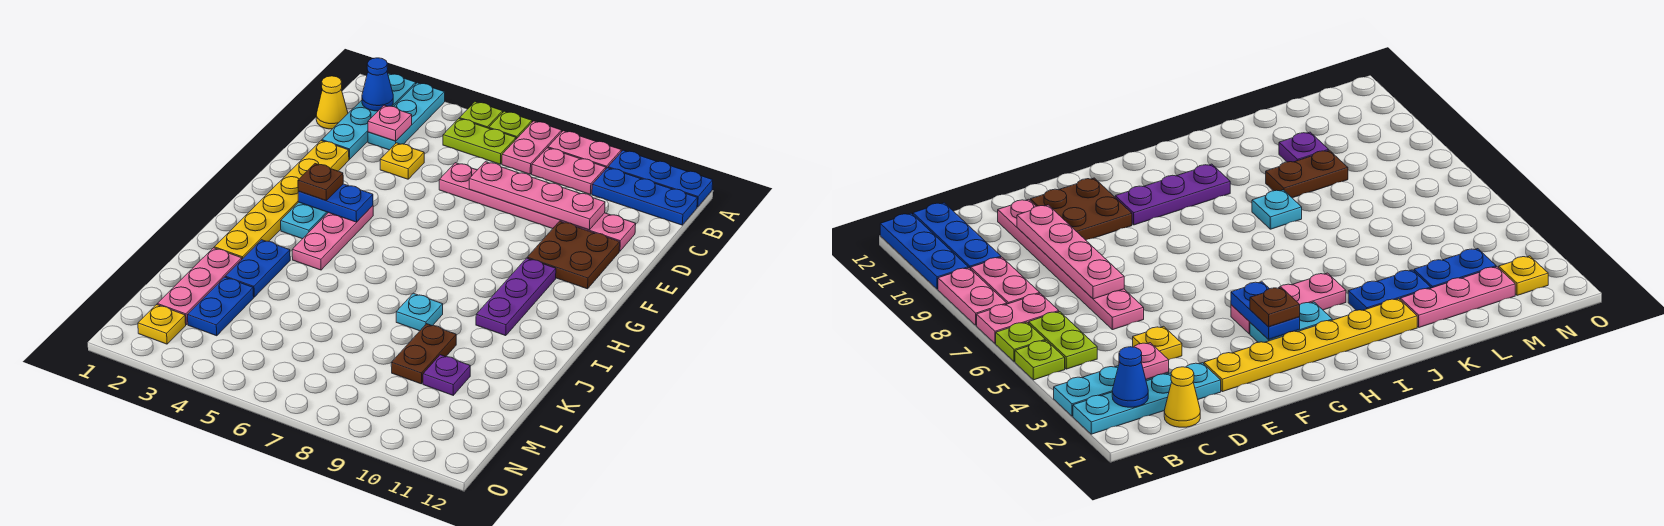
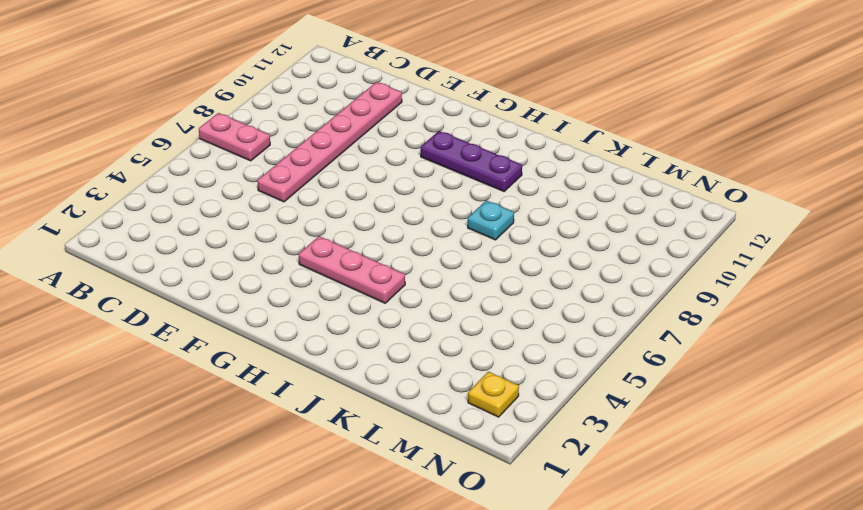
none -> cyan 1x4 plate [322,73,416,159]
none -> cyan 1x3 plate [368,83,445,150]
none -> lime 1x1 plate [460,102,503,128]
none -> lime 1x1 plate [489,111,532,139]

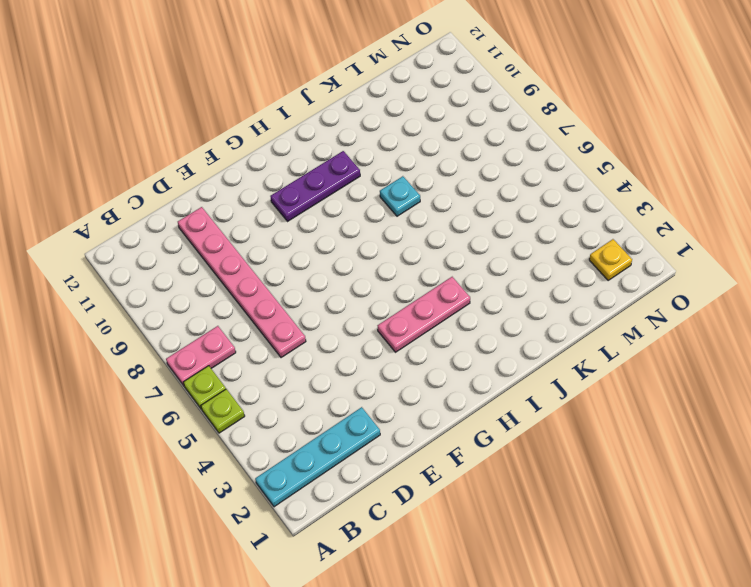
none -> cyan 1x3 plate [368,83,445,150]
none -> pink 1x2 plate [548,131,621,169]
none -> blue 1x3 plate [608,150,713,207]
none -> lime 1x2 plate [443,119,516,164]

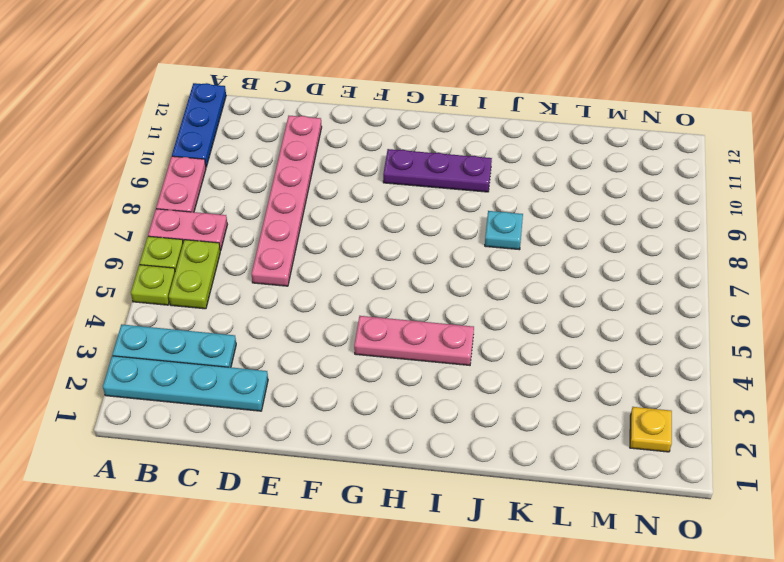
none -> pink 1x2 plate [532,148,606,194]
none -> blue 1x3 plate [592,168,698,225]
none -> yellow 1x1 cone [316,76,348,129]
none -> yellow 1x1 plate [380,143,424,179]

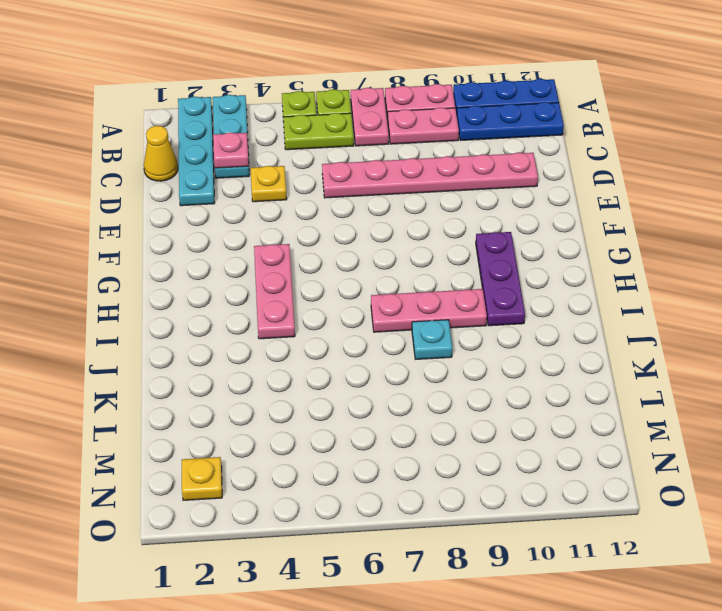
pink 1x3 plate [371,289,487,332] -> pink 1x3 plate turned to [157,248,242,325]
none -> yellow 1x6 plate [214,141,349,259]
none -> brown 2x2 plate [527,221,620,289]
none -> cyan 1x2 plate [281,202,328,239]
none -> blue 1x2 plate [225,240,290,297]

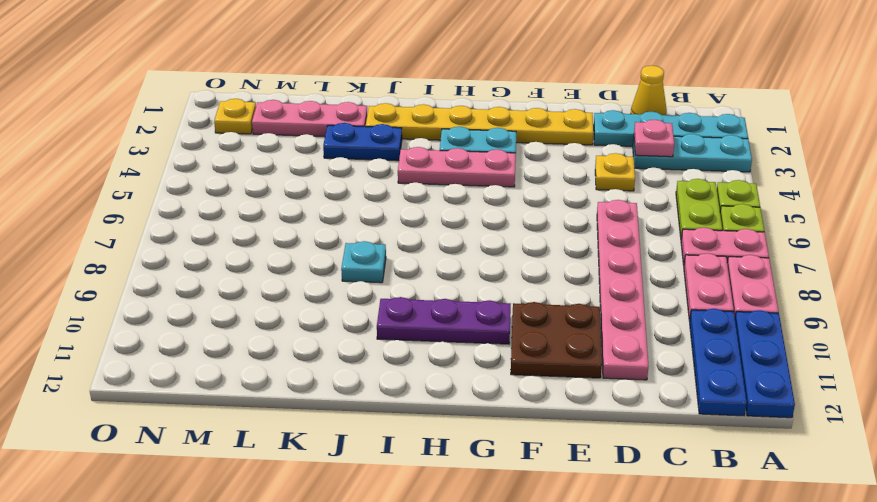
none -> brown 1x2 plate [391,324,456,384]
none -> blue 1x2 plate [188,277,254,336]
none -> purple 1x1 plate [423,355,470,395]
none -> blue 1x1 cone [362,58,393,111]

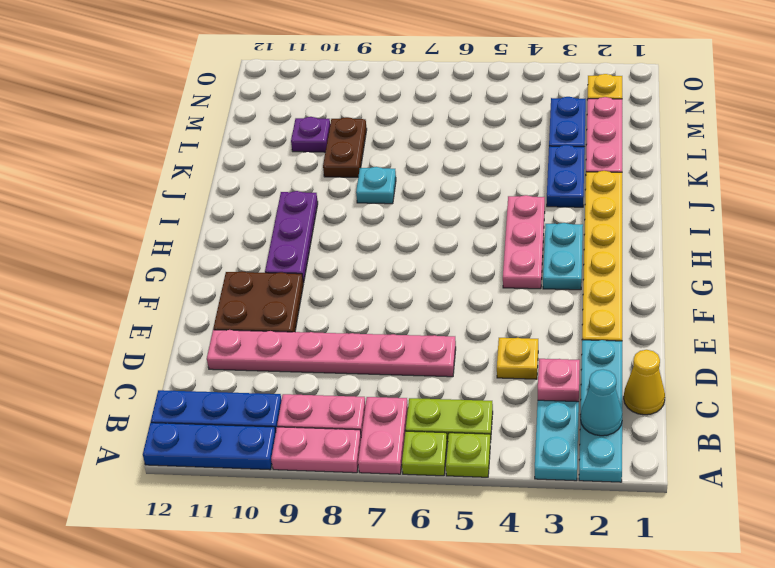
cyan 1x1 cone [580,370,622,436] -> blue 1x1 cone [362,58,393,111]
none -> pink 1x4 plate [469,162,605,230]
none -> blue 1x2 plate [298,184,373,222]
none -> brown 1x1 plate [298,164,343,201]

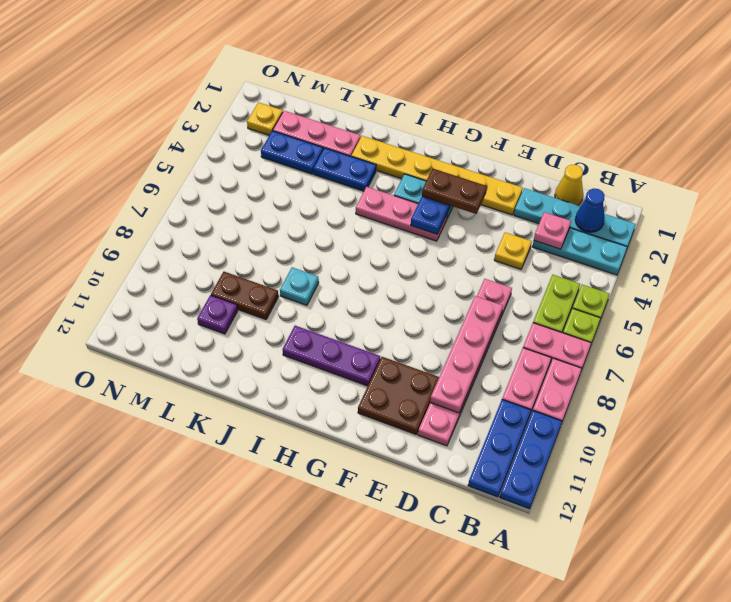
brown 1x2 plate [422,169,487,214] -> brown 1x1 plate [298,164,343,201]

